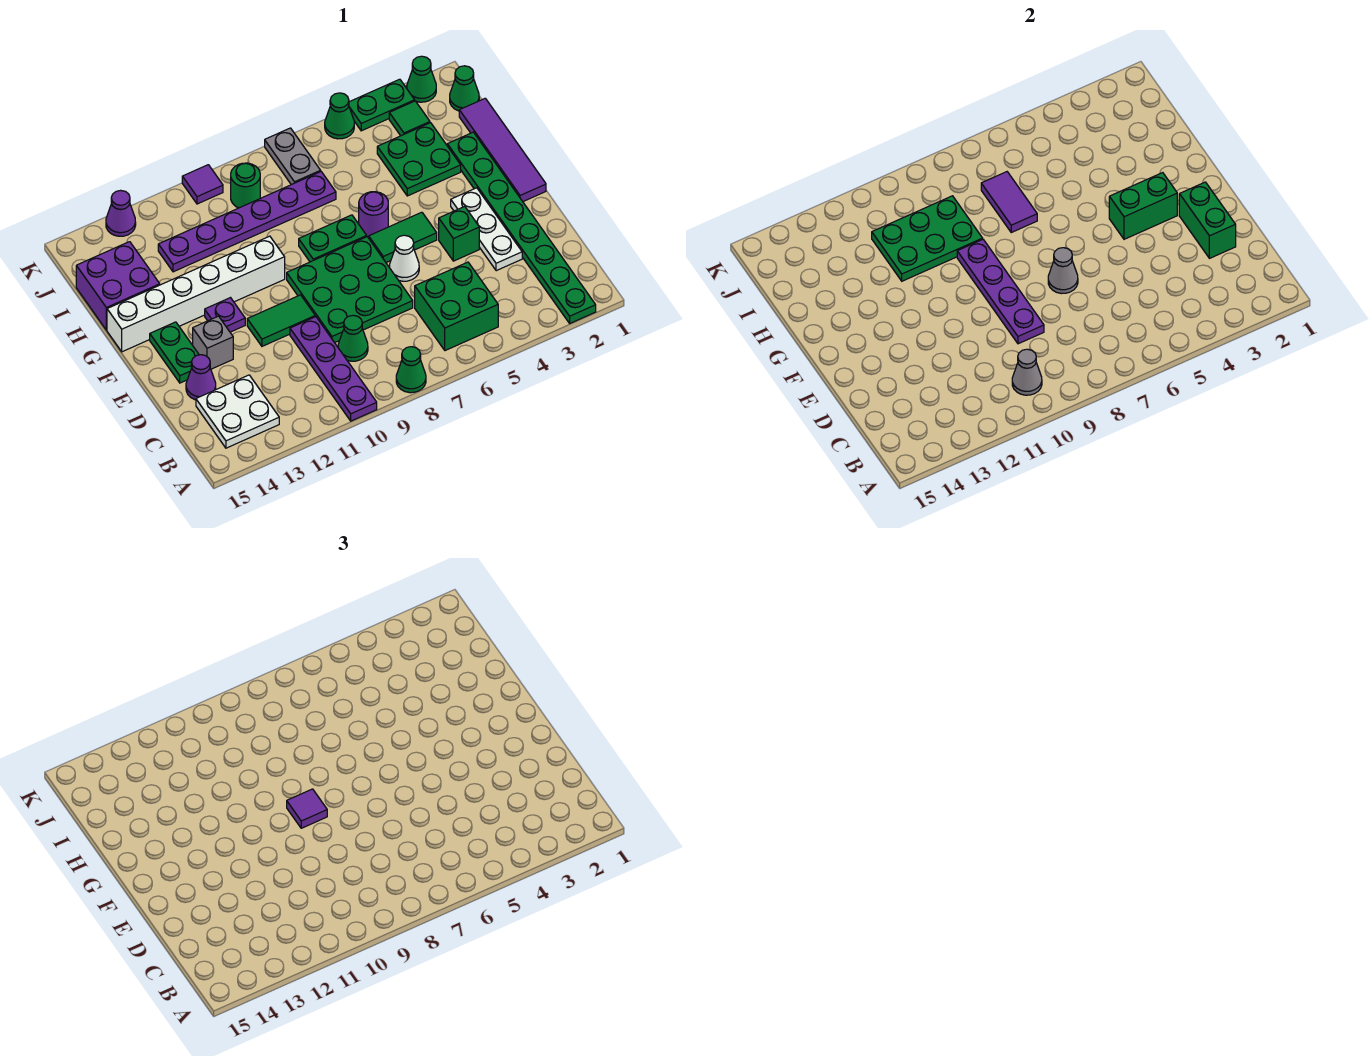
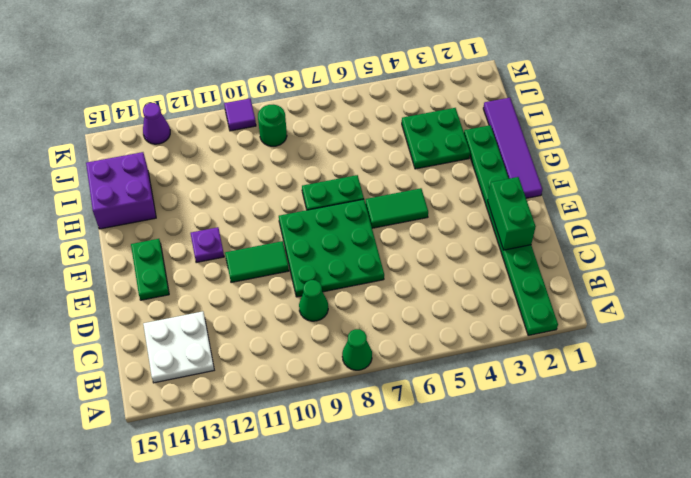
none -> purple 1x4 plate [290,317,377,421]
none -> green 2x2 brick [415,262,498,351]
none -> white 1x3 plate [451,188,522,271]
none -> purple 1x1 cone [186,355,216,400]

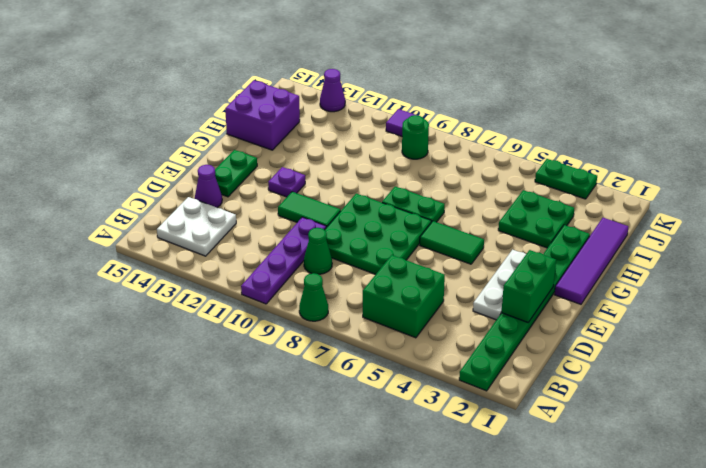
none -> green 1x1 brick [439,206,479,261]
none -> white 1x1 cone [390,235,419,281]
none -> grey 1x1 brick [193,316,233,369]
none -> purple 1x1 round brick [359,192,388,237]

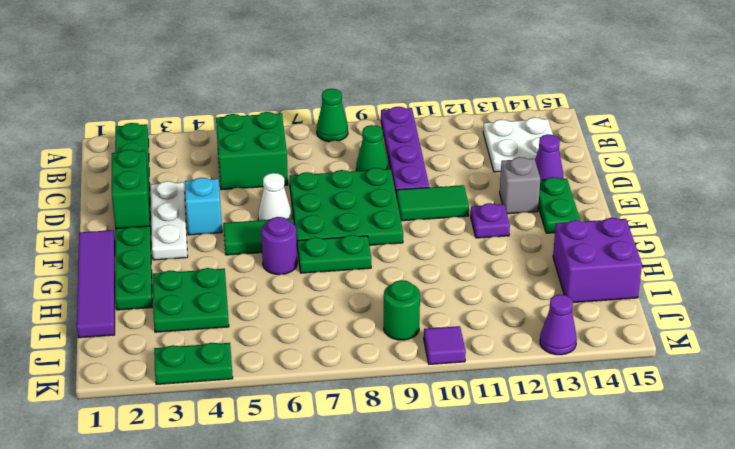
cyan 1x1 brick [185,178,222,235] -> green 1x1 brick [439,206,479,261]
none -> white 1x6 brick [107,236,285,352]
none -> purple 1x6 plate [158,172,336,272]
none -> green 1x1 cone [450,66,479,111]
none -> green 1x1 tile [389,101,430,136]

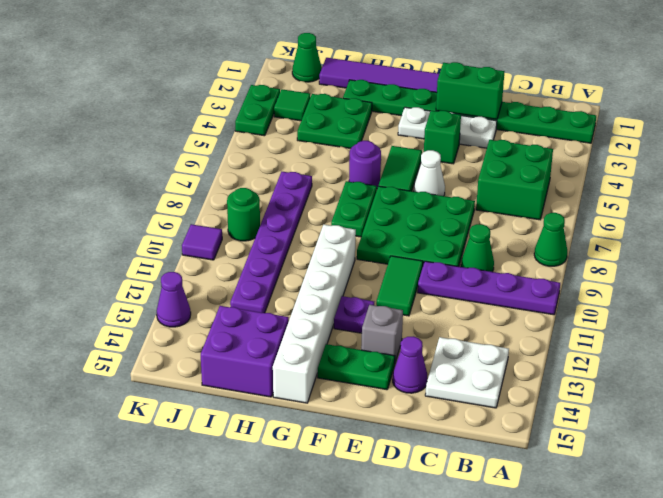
none -> grey 1x2 plate [265,128,321,185]
none -> green 1x1 cone [407,56,436,102]
none -> green 1x1 cone [325,93,354,139]
none -> grey 1x1 cone [1012,349,1042,395]

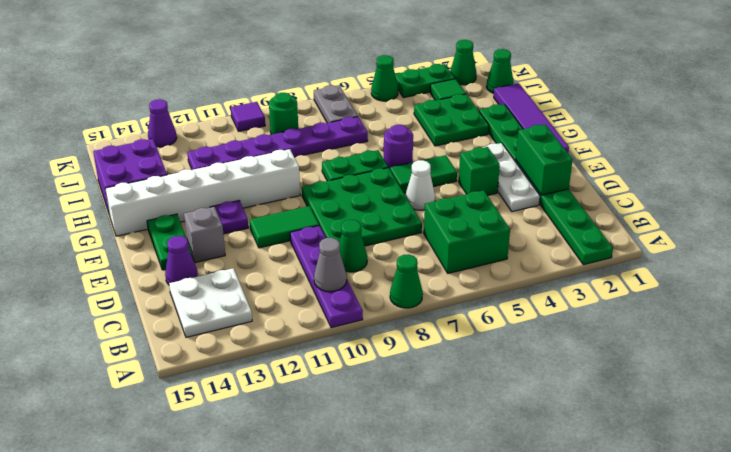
none -> purple 1x4 plate [957,240,1044,344]
none -> grey 1x1 cone [1048,248,1078,294]
none -> green 1x2 brick [1109,173,1177,239]
none -> purple 1x2 tile [981,172,1037,232]

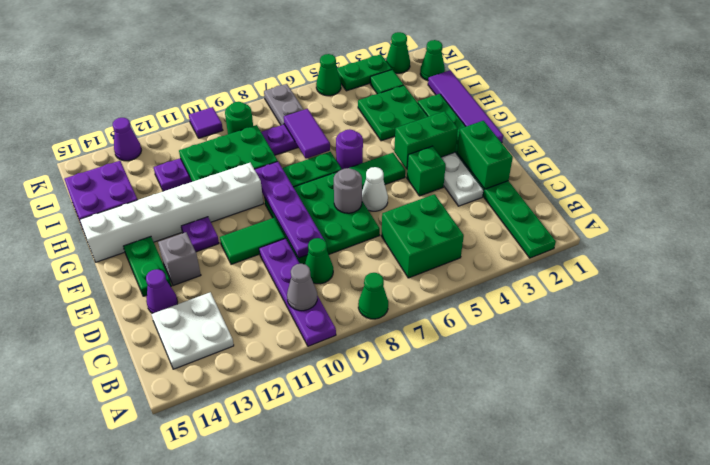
grey 1x1 round brick [334,168,362,213] -> grey 1x1 cone [1048,248,1078,294]
none -> purple 1x1 tile [287,789,327,828]

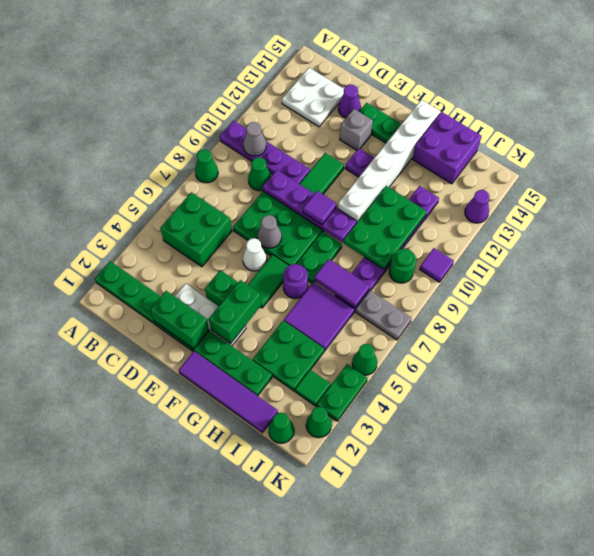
purple 2x2 tile [284,282,354,351] -> none

